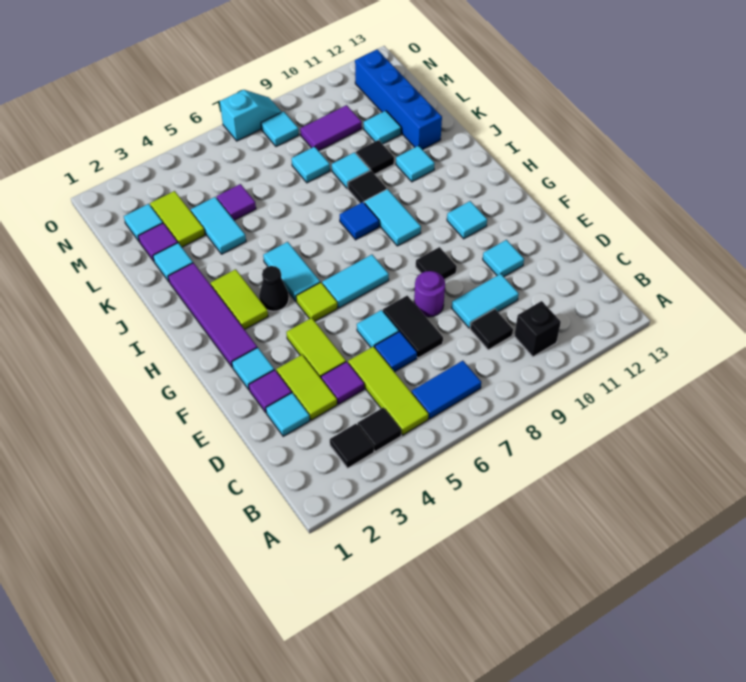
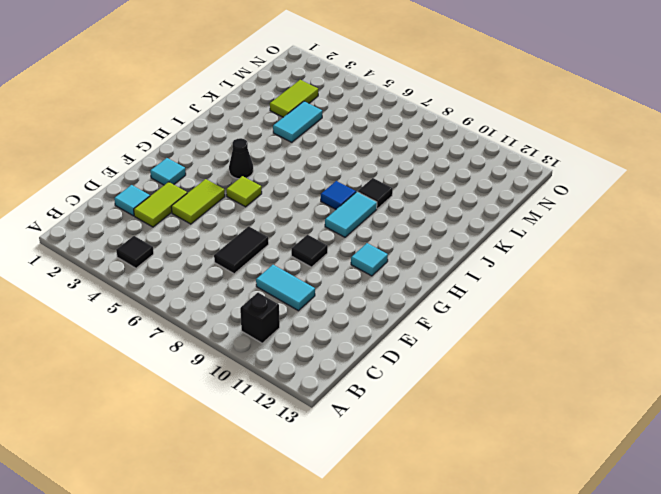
none -> black 1x1 tile [330,424,374,468]
none -> lime 1x3 tile [348,346,428,435]
none -> blue 1x2 tile [412,361,481,419]
none -> black 1x1 tile [470,309,513,350]

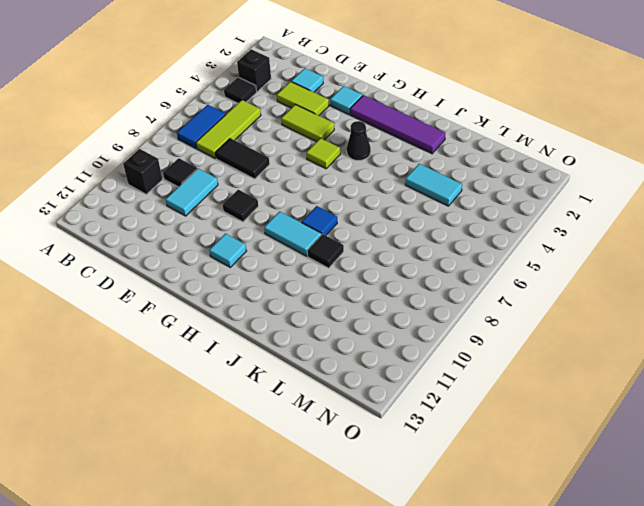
black 1x1 brick [237,49,271,92] -> black 1x1 tile [330,424,374,468]
lime 1x3 tile [196,100,261,158] -> lime 1x3 tile turned to [348,346,428,435]
none -> purple 1x1 tile [321,362,364,404]
none -> blue 1x1 tile [375,332,417,372]
none -> purple 1x1 tile [249,370,292,413]
none -> cyan 1x1 tile [357,310,399,348]

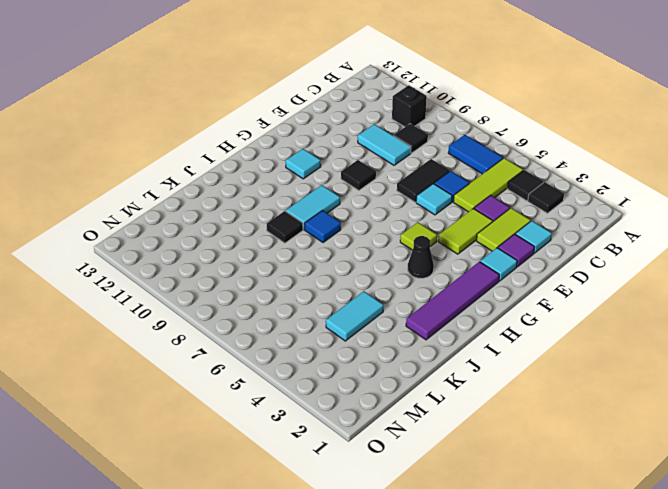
none -> purple 1x1 round brick [414,271,445,317]
none -> cyan 1x1 tile [483,240,524,277]
none -> cyan 1x2 tile [322,255,389,308]
none -> lime 1x2 tile [211,269,268,330]

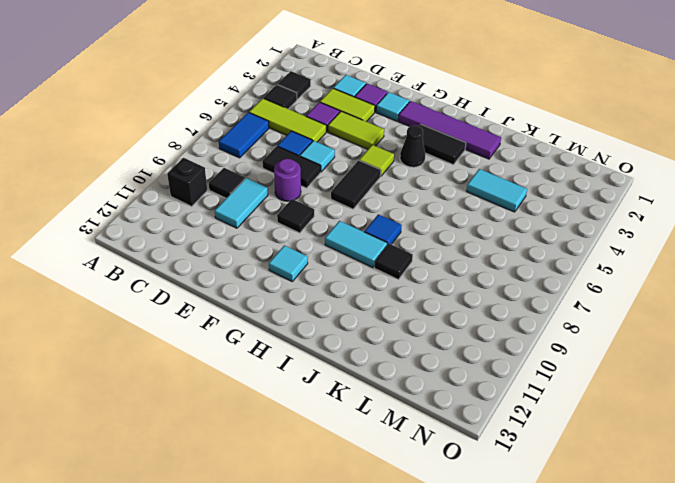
black 1x2 tile [331,160,381,209] -> cyan 1x2 tile [322,255,389,308]
black 1x2 tile [419,125,466,165] -> lime 1x2 tile [211,269,268,330]
none -> cyan 1x1 tile [483,240,524,277]
none -> cyan 1x2 tile [263,242,320,301]
none -> cyan 1x1 tile [396,146,435,182]
none -> cyan 1x1 tile [153,243,193,282]

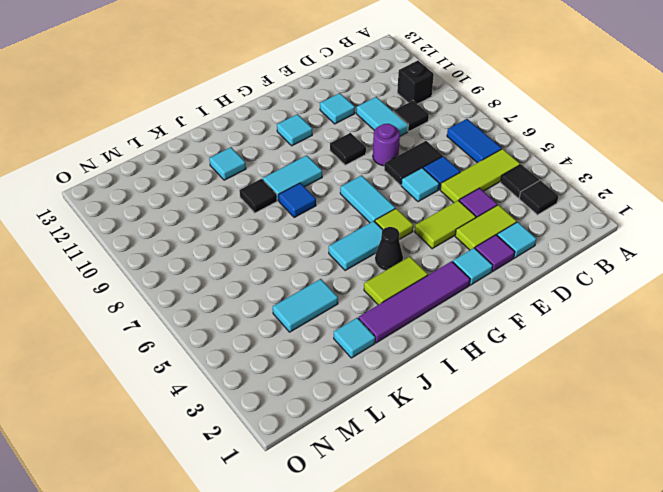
none -> cyan 1x1 tile [332,152,370,189]
none -> black 1x1 tile [356,140,394,174]
none -> blue 1x4 brick [355,49,442,150]
none -> purple 1x1 tile [138,223,178,261]

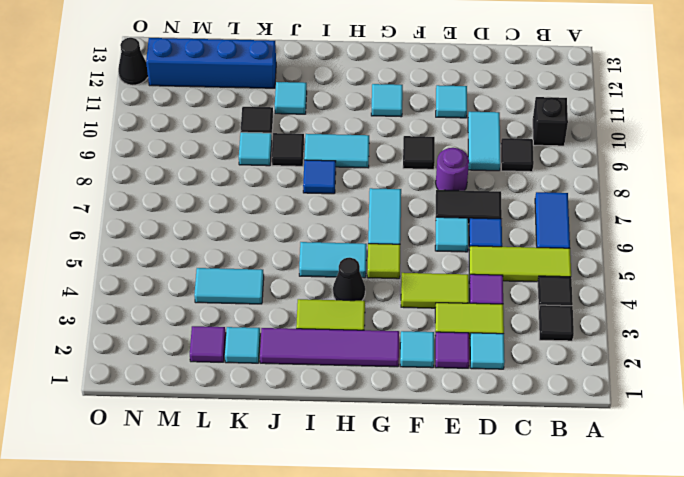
black 1x1 cone [118,38,148,85] -> none
none -> lime 1x2 tile [150,191,205,247]
none -> purple 1x1 tile [216,184,256,220]
none -> cyan 1x1 tile [292,147,330,183]
none -> cyan 1x1 tile [364,111,401,144]

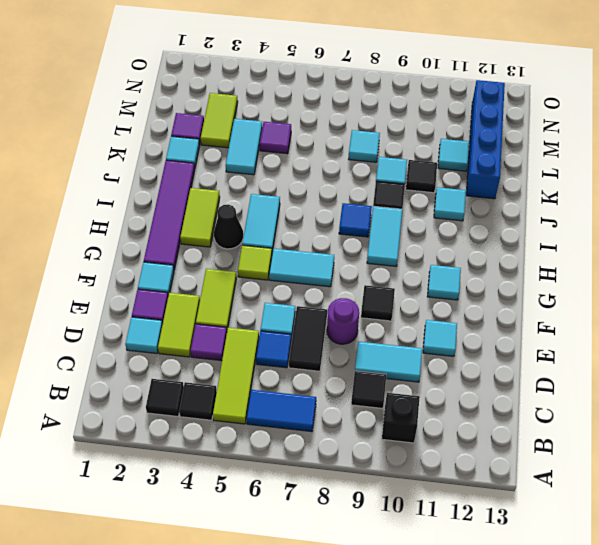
none -> cyan 1x1 tile [124,204,163,242]
none -> purple 1x2 tile [300,105,362,151]
none -> cyan 1x1 tile [261,112,299,147]
none -> cyan 1x2 slope [220,90,281,141]

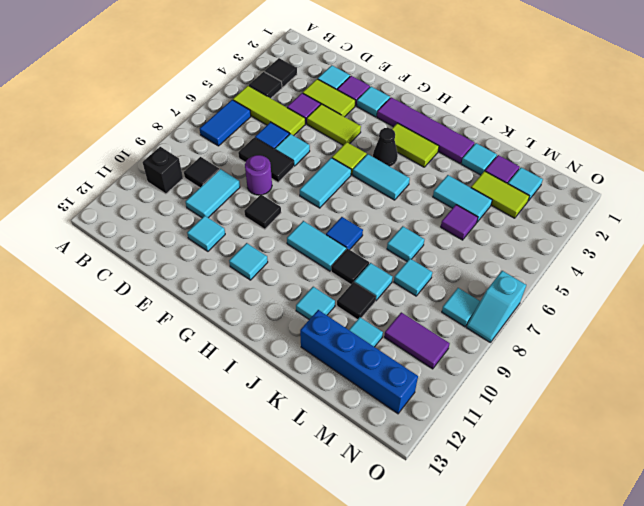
cyan 1x1 tile [387,226,424,261] -> none
purple 1x2 tile [384,312,450,369] -> purple 1x2 tile turned to [300,105,362,151]

